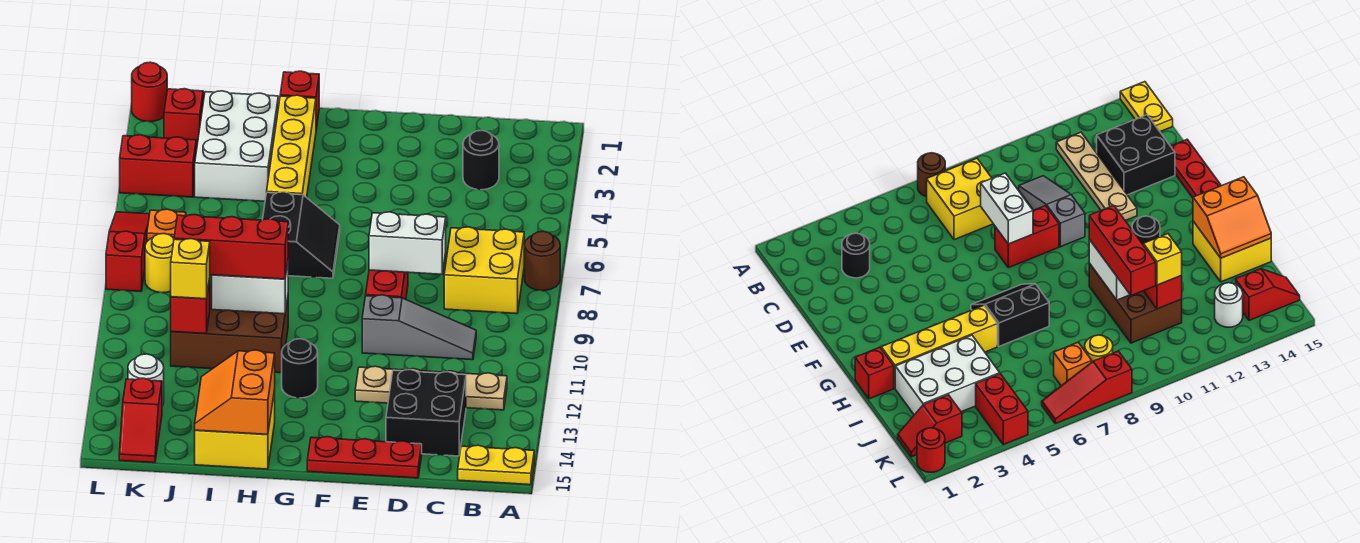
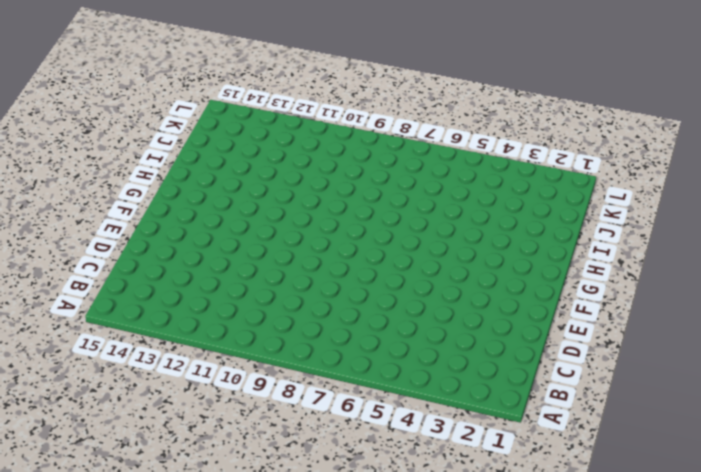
none -> brown 1x1 round brick [525,231,560,291]
none -> yellow 1x2 plate [458,445,534,485]
none -> yellow 2x2 brick [444,227,524,314]
none -> tan 1x4 plate [355,366,507,410]

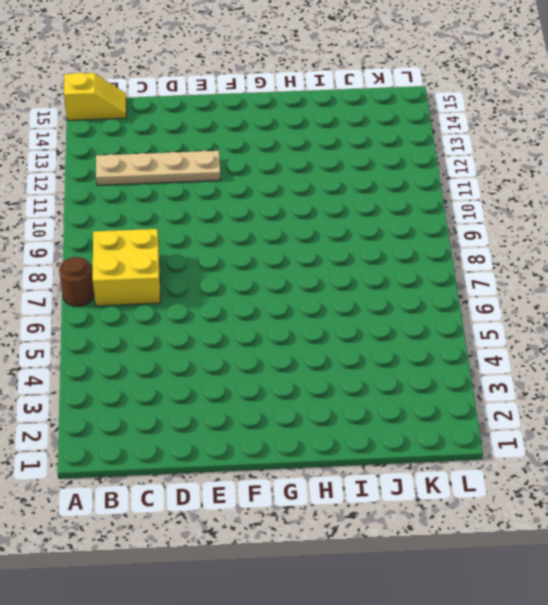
yellow 1x2 slope [64,73,126,120] -> yellow 1x2 plate [458,445,534,485]
none -> black 1x1 round brick [463,130,499,190]
none -> grey 1x3 slope [362,295,476,360]
none -> black 2x2 brick [386,370,466,456]
none -> red 1x3 plate [307,437,422,478]

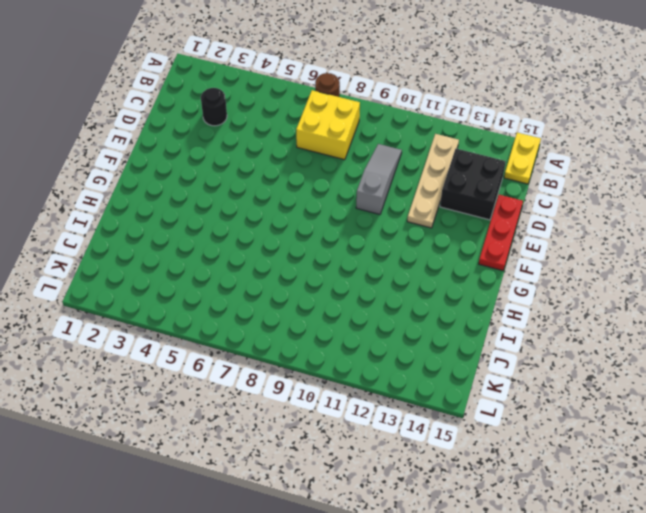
none -> red 1x2 brick [366,270,408,299]
none -> black 2x2 slope [263,192,340,278]
none -> black 1x1 round brick [282,339,318,398]
none -> red 1x1 brick [280,71,319,129]

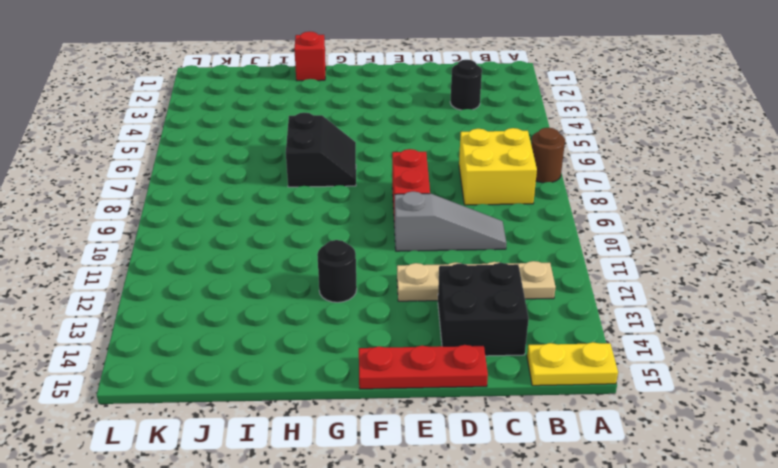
none -> yellow 1x4 brick [267,95,316,198]
none -> brown 2x3 brick [171,287,288,373]
none -> yellow 2x2 brick [195,390,275,469]
none -> white 2x3 brick [195,91,278,201]

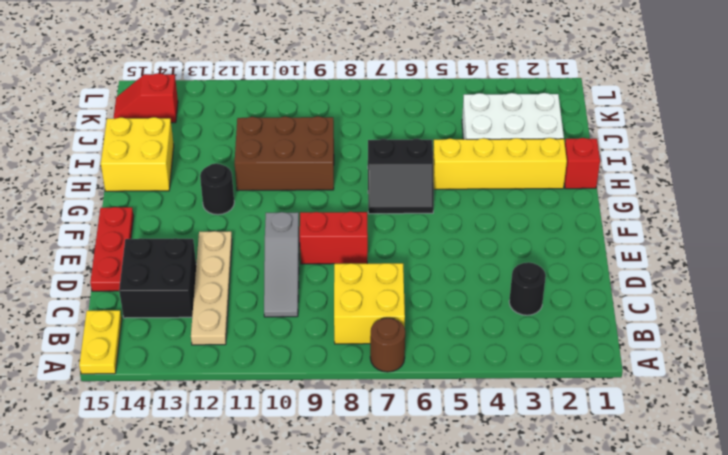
brown 2x3 brick [235,116,334,191] -> brown 2x3 brick turned to [171,287,288,373]
none -> red 1x2 slope [164,89,205,149]
none -> red 1x2 brick [120,135,196,197]
none -> orange 1x1 brick [147,209,186,241]
none -> yellow 1x1 round brick [145,234,174,293]

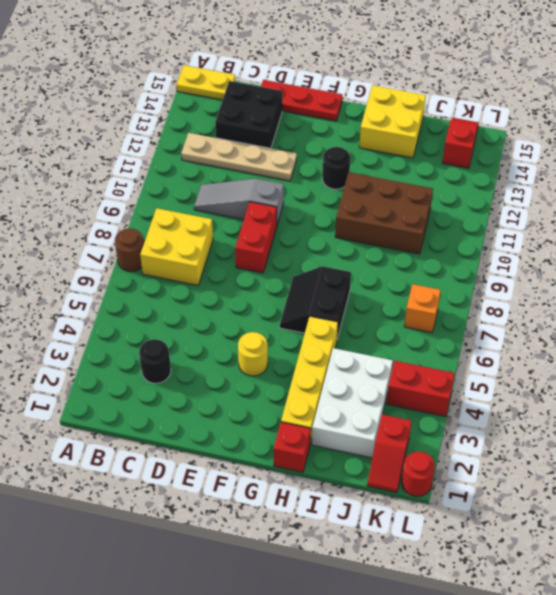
yellow 1x1 round brick [238,332,268,376] -> yellow 1x1 round brick moved to [145,234,174,293]
none -> white 1x1 round brick [128,354,164,406]
none -> red 1x3 slope [106,212,150,291]
none -> white 1x2 brick [369,212,446,274]
none -> white 1x2 brick [212,263,288,314]

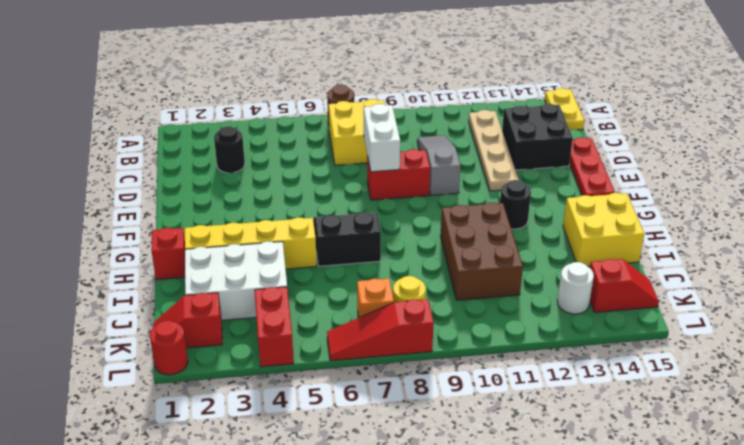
none -> white 1x2 brick [212,263,288,314]
none -> orange 2x2 slope [195,350,275,434]
none -> red 1x1 brick [171,279,210,334]
none -> red 1x3 brick [174,214,288,279]

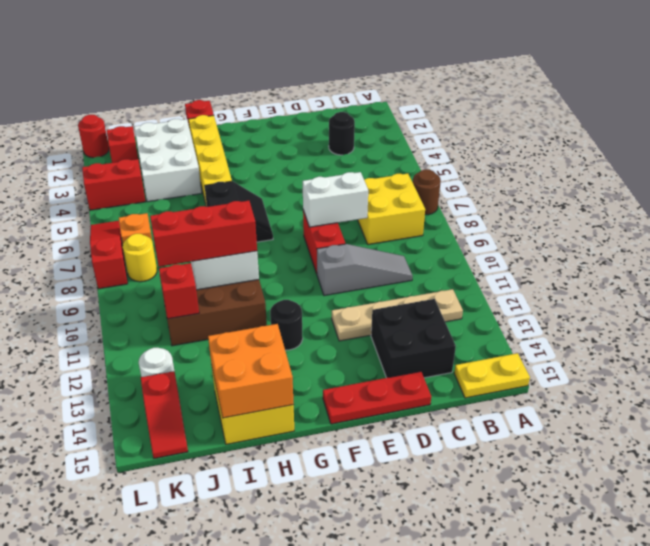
orange 2x2 brick [208,324,294,418] -> orange 2x2 slope [195,350,275,434]
none -> yellow 1x1 brick [171,239,210,299]

